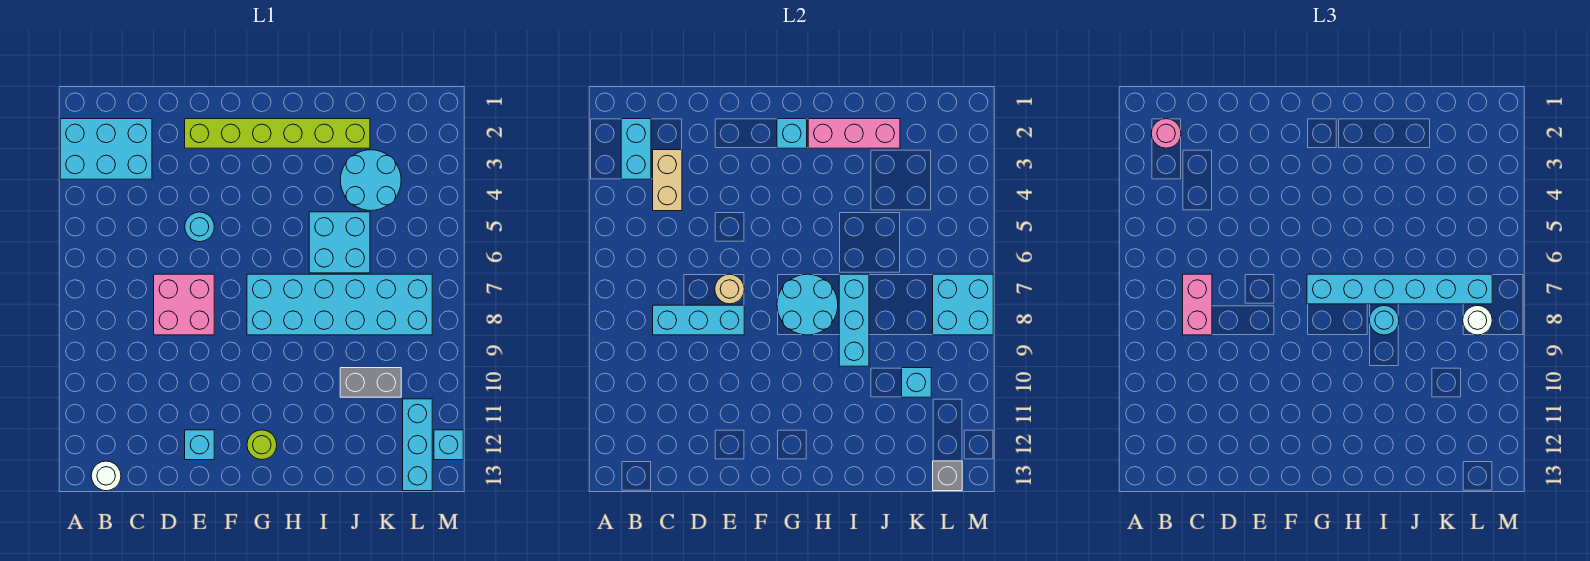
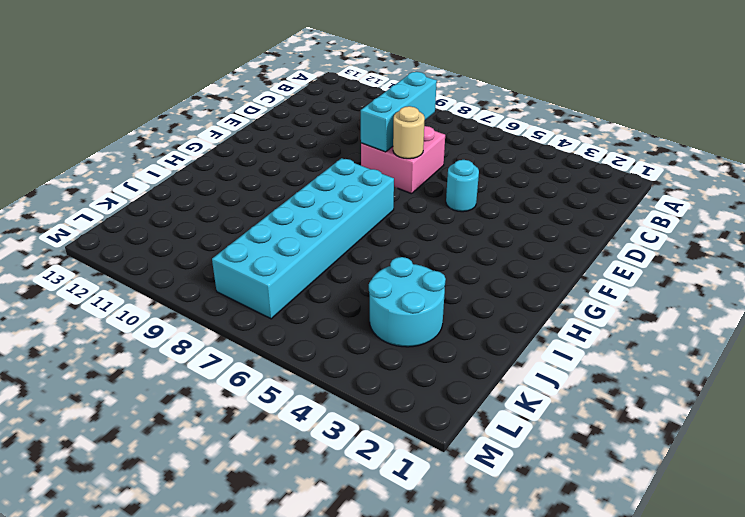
none -> cyan 2x3 brick [60,119,152,179]
none -> white 1x1 round brick [91,461,121,491]
none -> lime 1x6 brick [185,119,370,148]

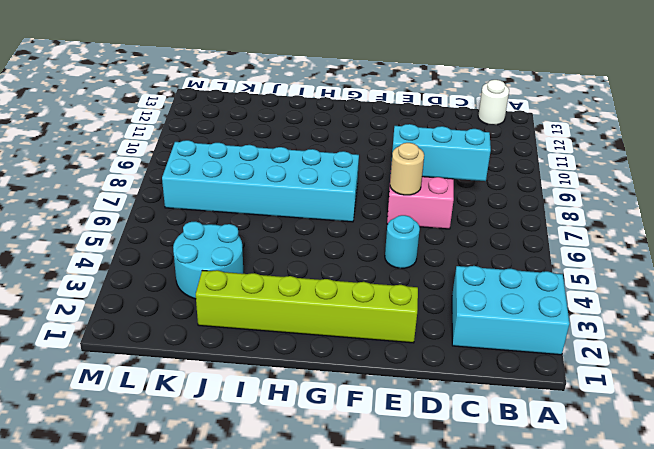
none -> cyan 1x1 brick [185,430,214,460]
none -> lime 1x1 round brick [247,430,277,460]
none -> cyan 2x2 brick [309,212,370,273]

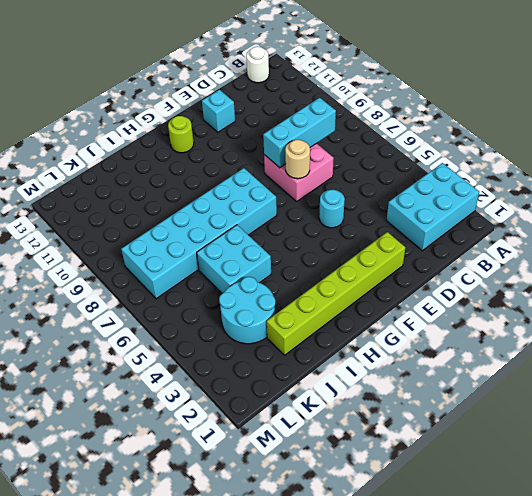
none -> grey 1x2 brick [340,368,401,397]
none -> cyan 1x3 brick [403,399,432,491]
none -> cyan 1x1 brick [434,430,463,460]

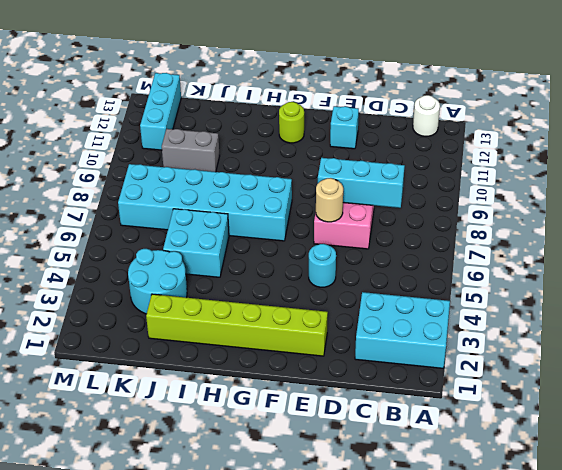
none -> cyan 1x1 brick [434,430,463,460]
none -> cyan 1x2 brick [621,119,651,179]
none -> tan 1x2 brick [653,150,682,211]

